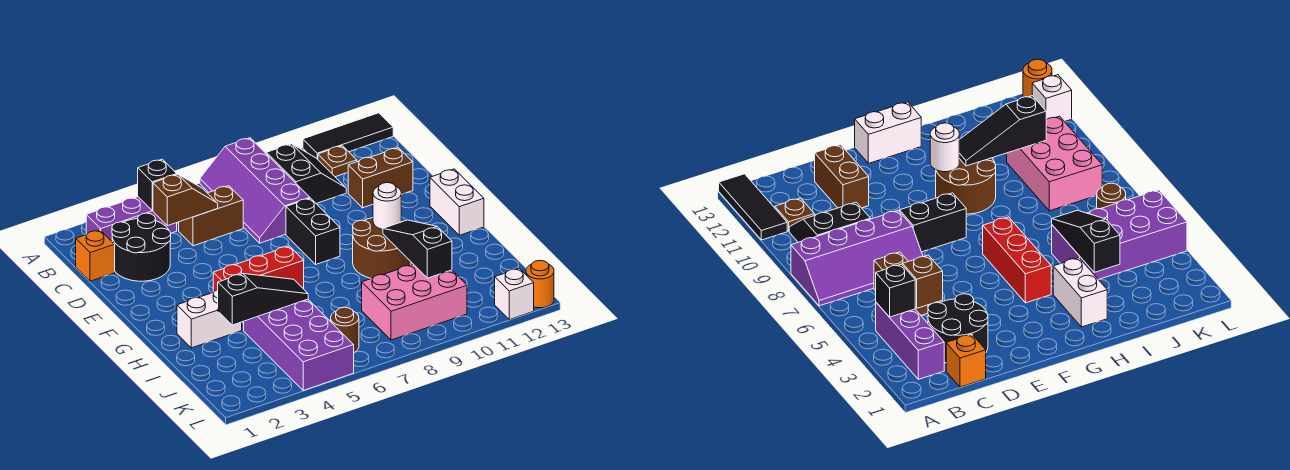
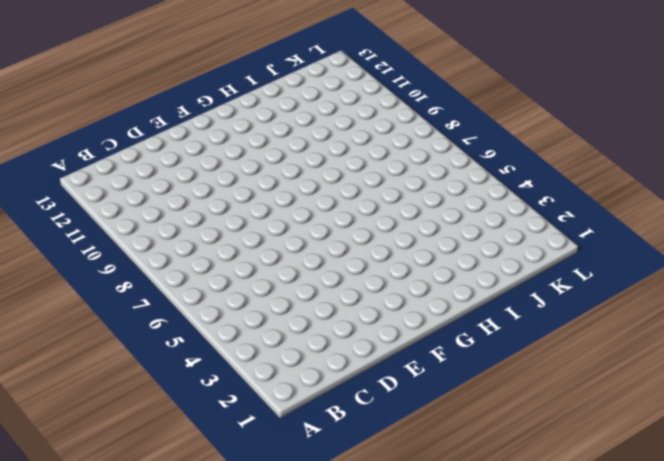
none -> purple 2x4 slope [200,138,310,243]
none -> black 1x3 tile [303,113,393,159]
none -> purple 1x3 brick [86,197,177,241]

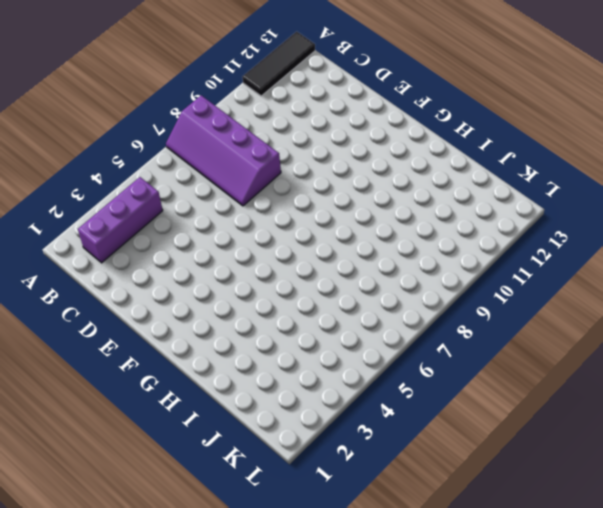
none -> black 2x2 slope [267,144,346,204]
none -> brown 1x1 plate [318,146,357,177]
none -> orange 1x1 brick [76,230,115,281]

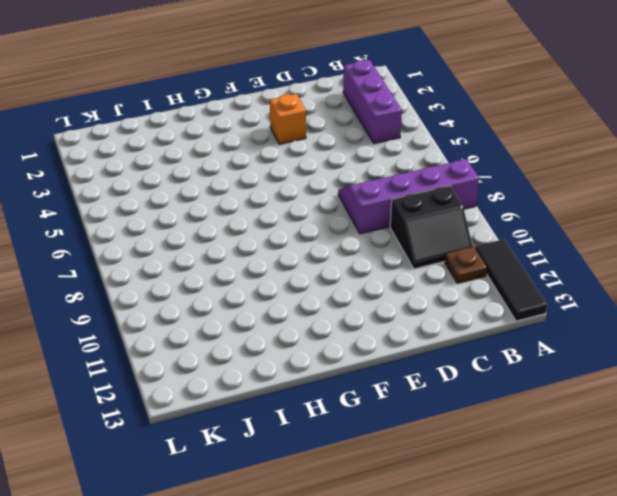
orange 1x1 brick [270,94,306,144] -> orange 1x1 brick moved to [76,230,115,281]
none -> black 2x2 round brick [112,213,171,281]
none -> brown 1x2 brick [179,186,243,246]
none -> brown 1x2 brick [348,148,413,208]

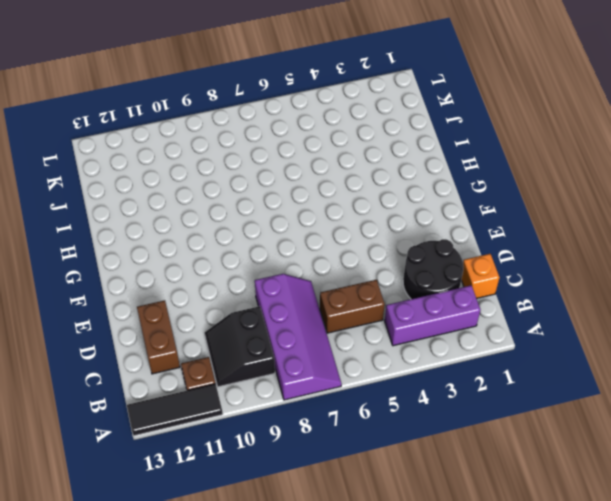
brown 1x2 brick [137,300,180,374] -> brown 1x2 brick turned to [348,148,413,208]
none -> black 1x2 brick [286,198,340,264]
none -> white 1x2 brick [430,169,484,235]
none -> red 1x3 brick [213,246,304,292]

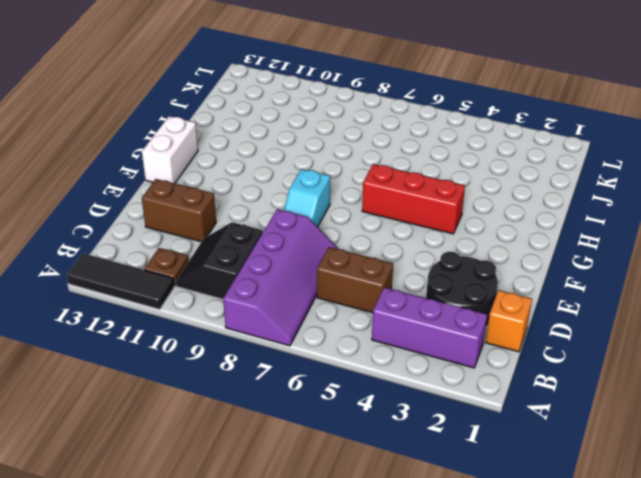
cyan 1x2 slope [284,169,330,227] -> black 1x2 brick [286,198,340,264]
none -> brown 2x2 round brick [353,218,411,279]
none -> white 1x2 brick [177,289,242,348]
none -> purple 2x4 brick [244,299,354,390]

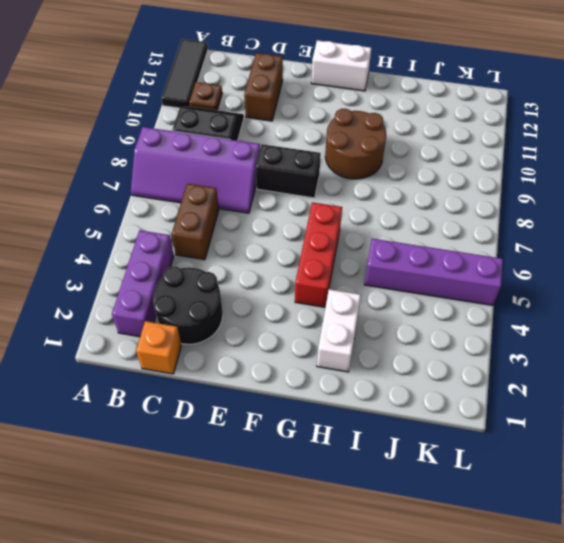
purple 1x4 brick [364,239,503,305] -> purple 2x4 brick [244,299,354,390]
none -> pink 2x3 brick [362,264,467,340]
none -> brown 1x1 round brick [330,307,359,353]
none -> white 1x1 brick [495,268,534,320]

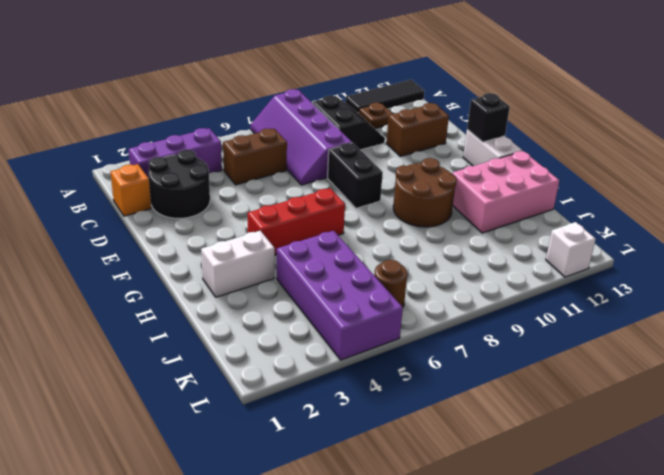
black 1x1 brick [467,93,510,142] -> black 1x1 brick moved to [138,159,177,211]
pink 2x3 brick [452,151,559,233] -> pink 2x3 brick moved to [362,264,467,340]
none -> orange 1x1 round brick [526,261,554,308]
none -> brown 1x2 slope [153,174,218,226]
none -> white 1x1 round brick [373,183,401,229]

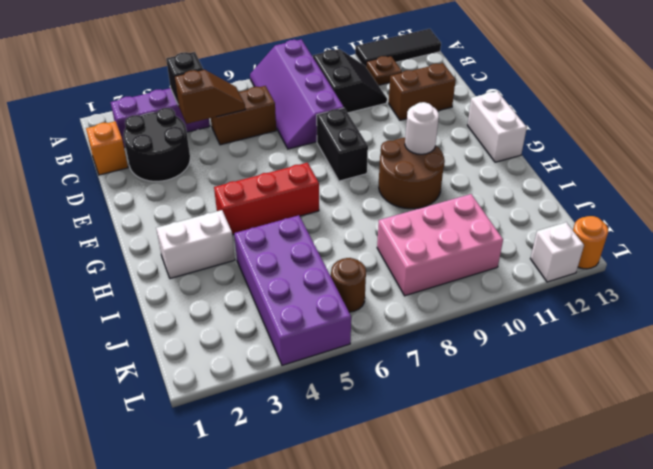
none -> black 1x3 slope [383,220,452,278]
none -> black 1x3 slope [218,274,308,325]

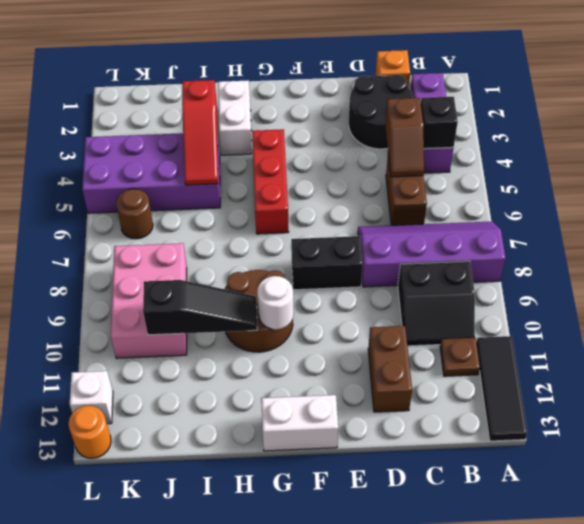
red 1x3 slope [182,80,218,185] -> black 1x3 slope [218,274,308,325]

